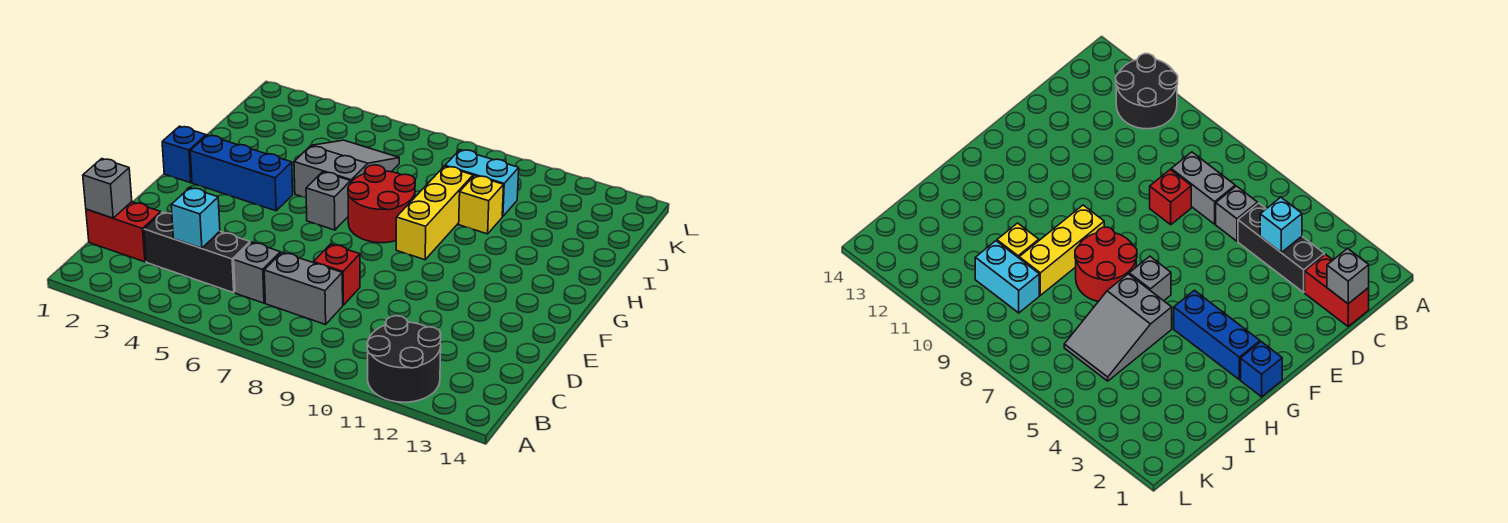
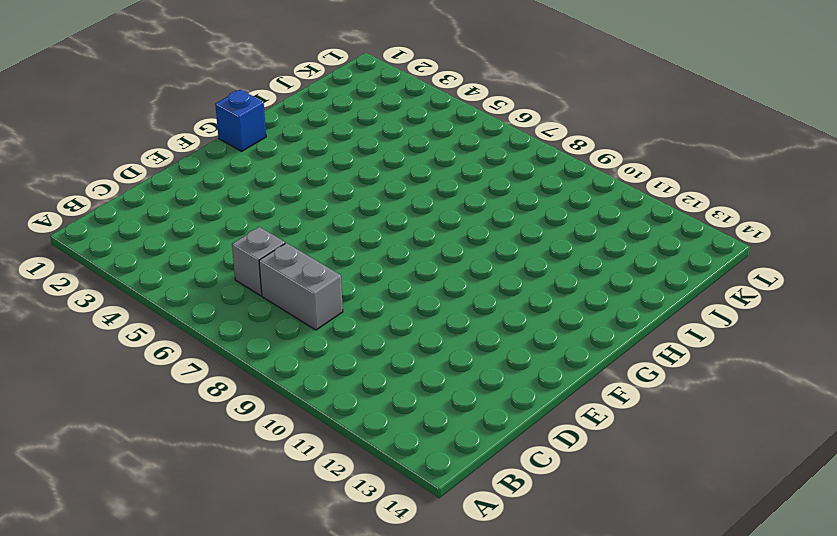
none -> black 2x2 round brick [367,316,441,402]
none -> red 1x2 brick [86,202,161,262]
none -> black 1x3 brick [144,212,250,293]

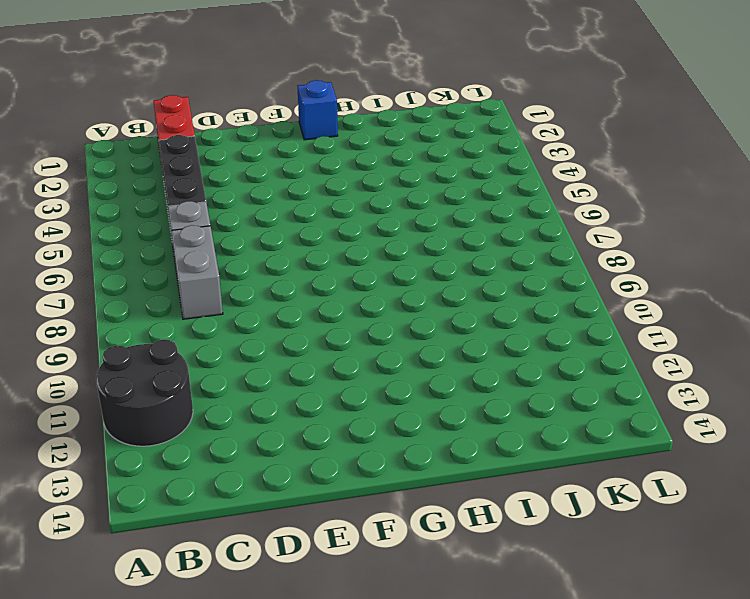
none -> red 1x1 brick [314,244,360,305]
none -> blue 1x3 brick [190,135,293,211]
none -> grey 1x1 brick [306,172,351,230]

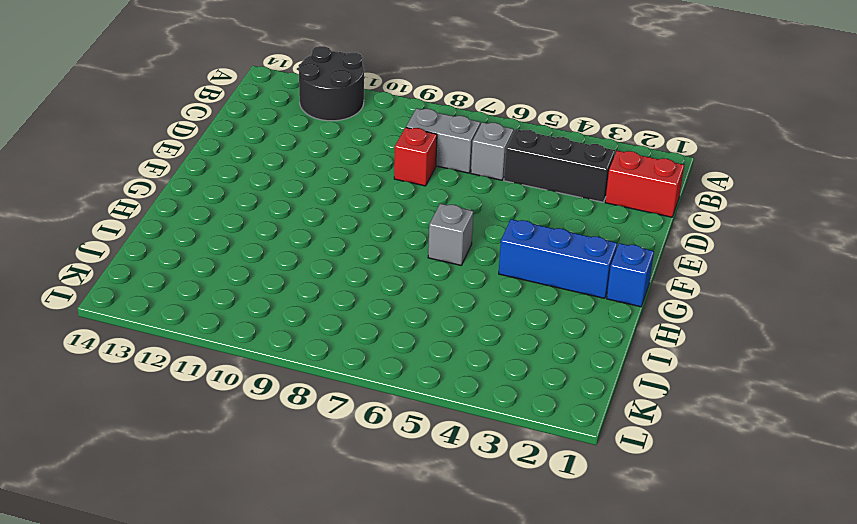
none -> red 2x2 round brick [348,165,415,243]
none -> yellow 1x3 brick [396,166,473,260]
none -> grey 2x3 slope [294,140,399,198]

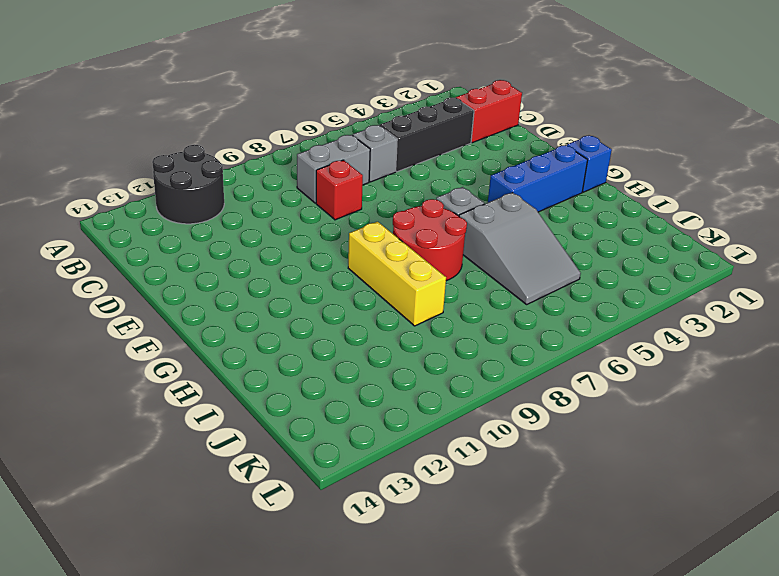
none -> yellow 1x1 brick [459,175,504,234]
none -> cyan 1x2 brick [445,150,519,216]
none -> grey 1x1 brick [83,159,132,218]

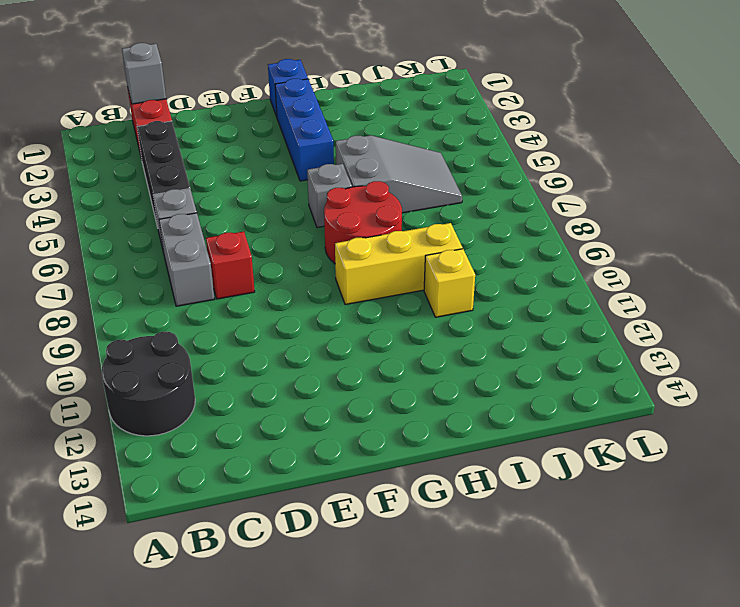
none -> cyan 1x2 brick [445,150,519,216]
none -> cyan 1x1 brick [171,188,220,248]

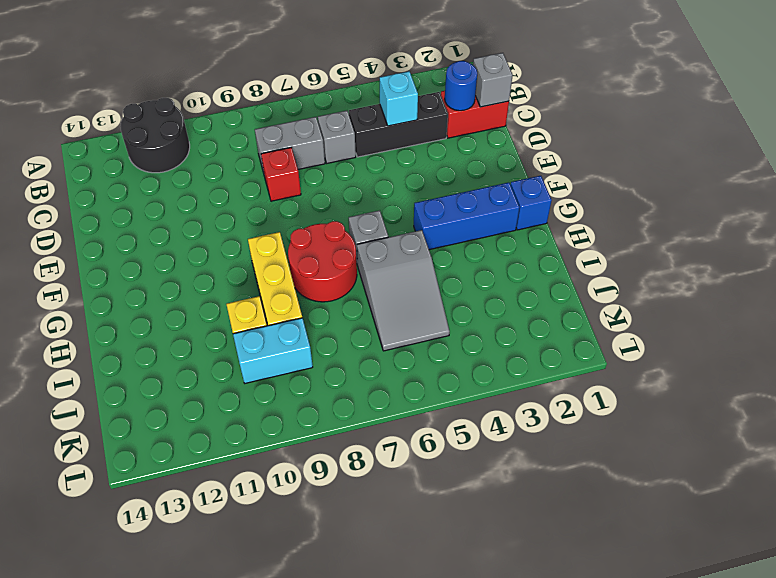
blue 1x1 round brick [445,61,477,111] -> none

